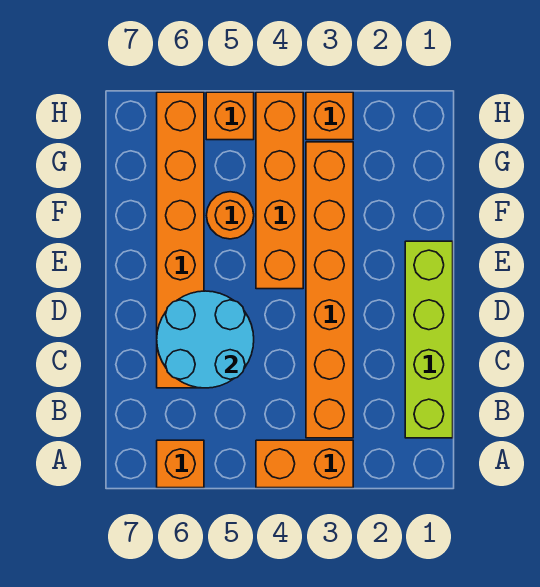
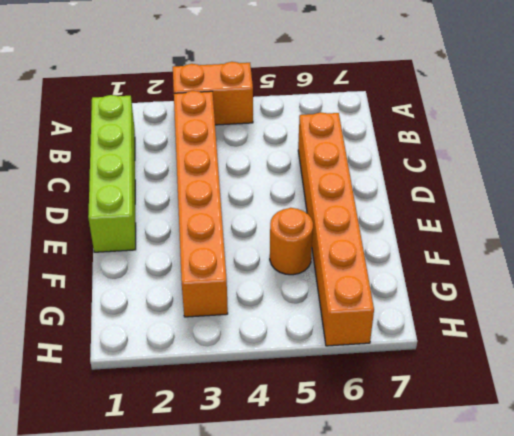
none -> orange 1x1 brick [157,440,204,488]
none -> orange 1x4 brick [256,92,303,289]

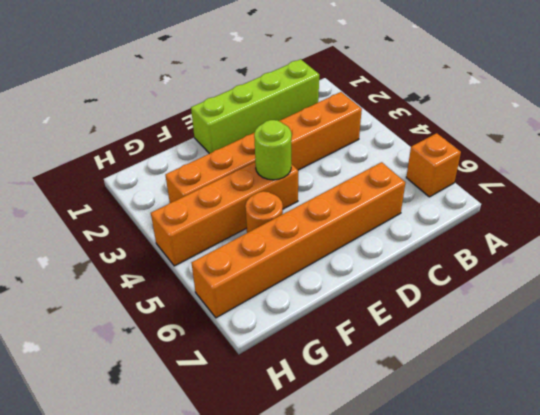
lime 1x1 round brick [254,120,292,180] -> none
none -> orange 1x2 brick [256,440,353,488]
none -> orange 1x1 brick [306,92,353,140]

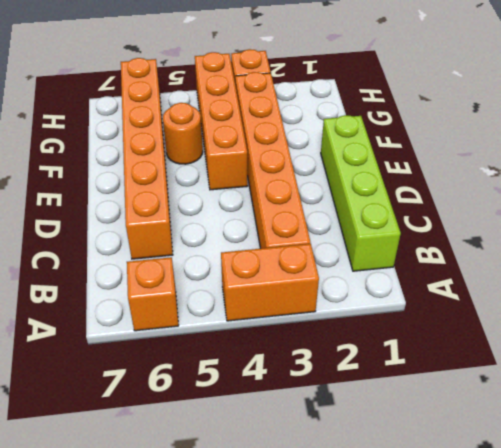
none -> orange 1x1 brick [206,92,254,140]
none -> cyan 2x2 round brick [157,291,254,388]

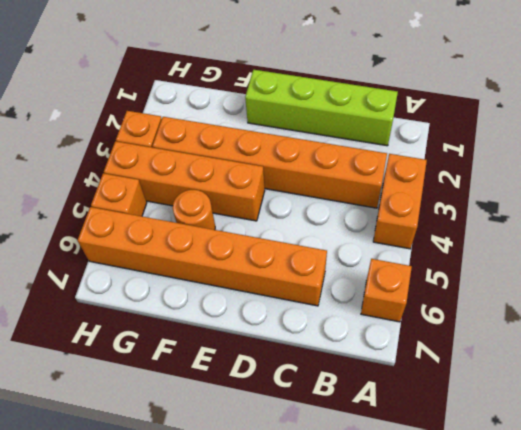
none -> cyan 2x2 round brick [157,291,254,388]

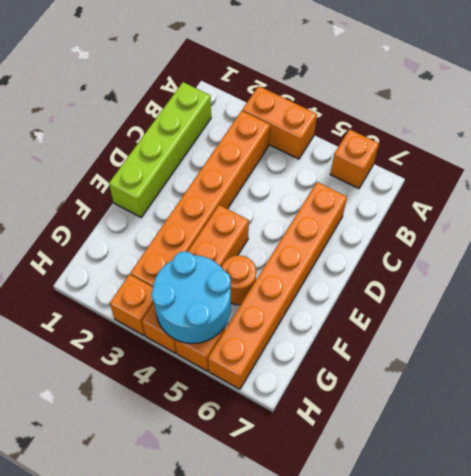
cyan 2x2 round brick [151,251,231,343] -> cyan 2x2 round brick moved to [157,291,254,388]

